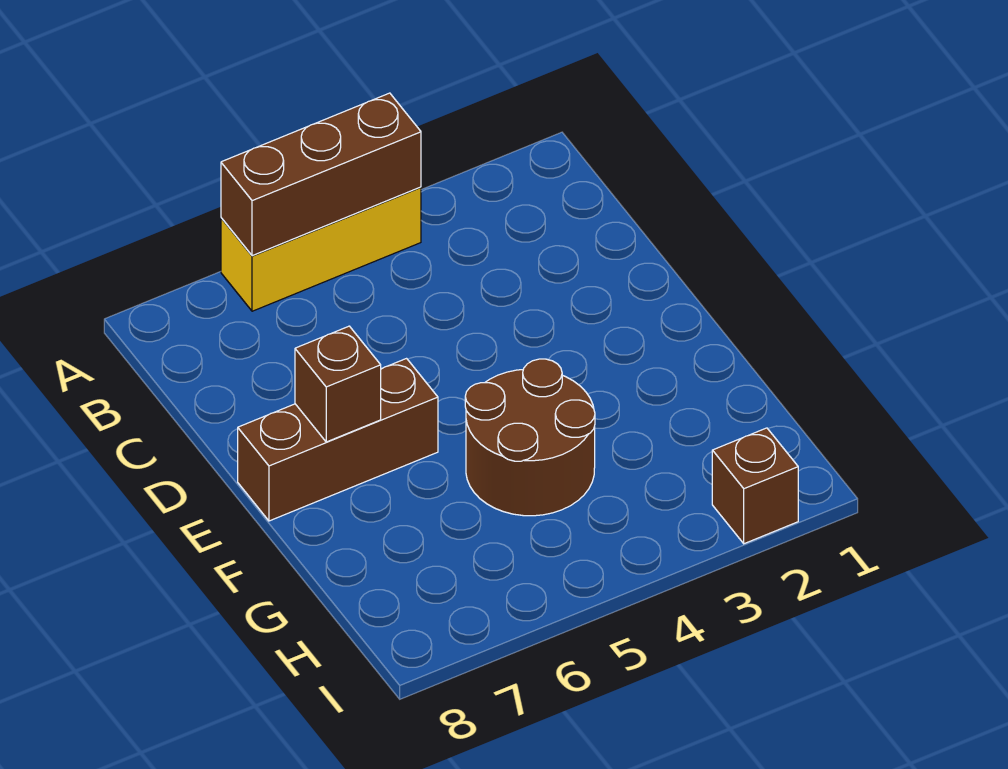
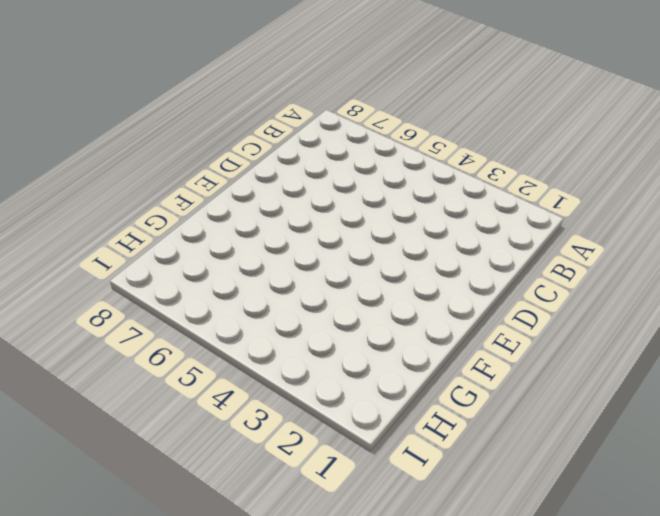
none -> yellow 1x3 brick [221,187,421,311]
none -> brown 1x3 brick [238,359,438,521]

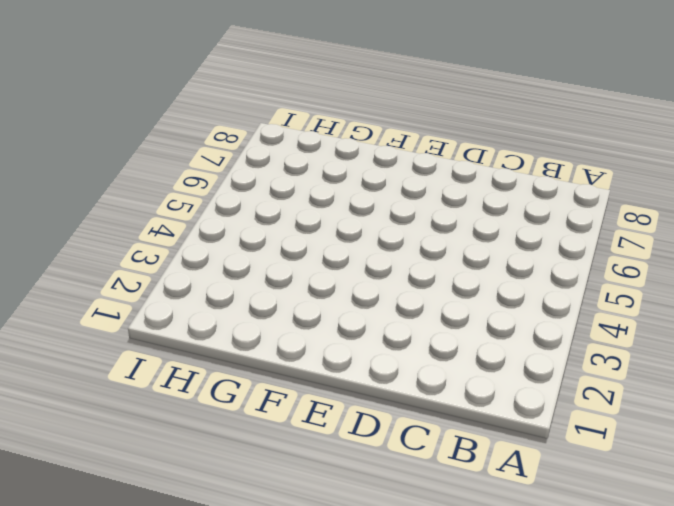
none -> yellow 1x3 brick [221,187,421,311]
none -> brown 1x3 brick [238,359,438,521]

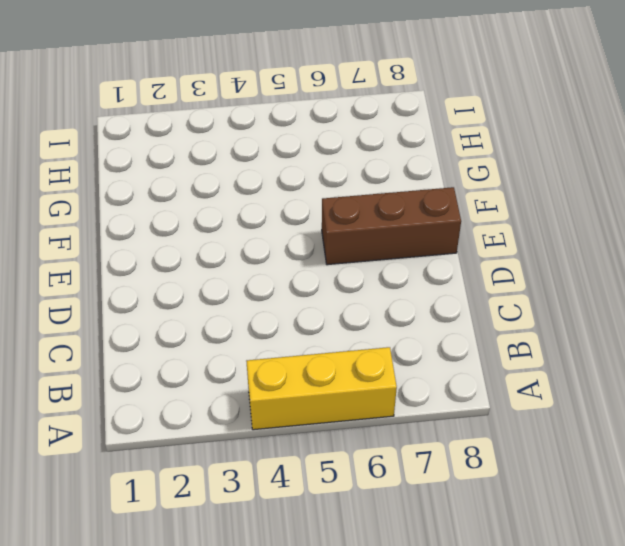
none -> brown 2x2 round brick [465,359,595,516]
none -> brown 1x1 brick [712,428,798,544]

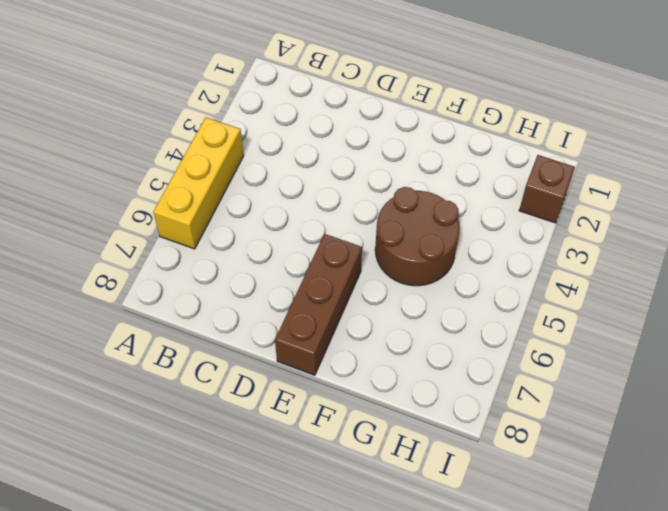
none -> brown 1x3 brick [221,93,421,256]
none -> brown 1x1 brick [295,326,381,442]

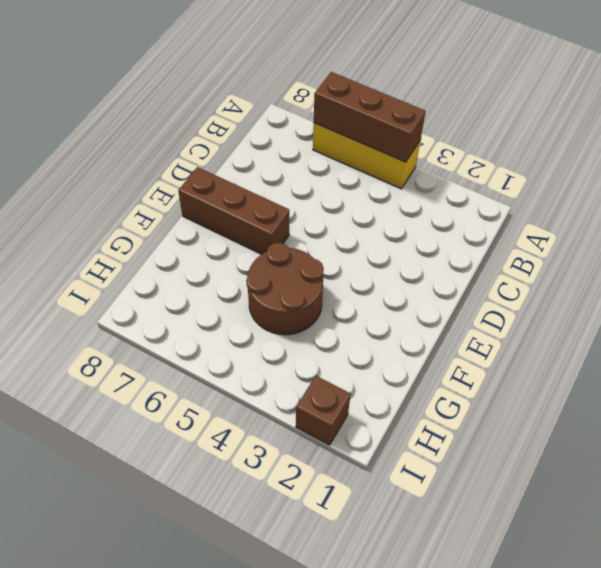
none -> brown 1x1 brick [295,326,381,442]

